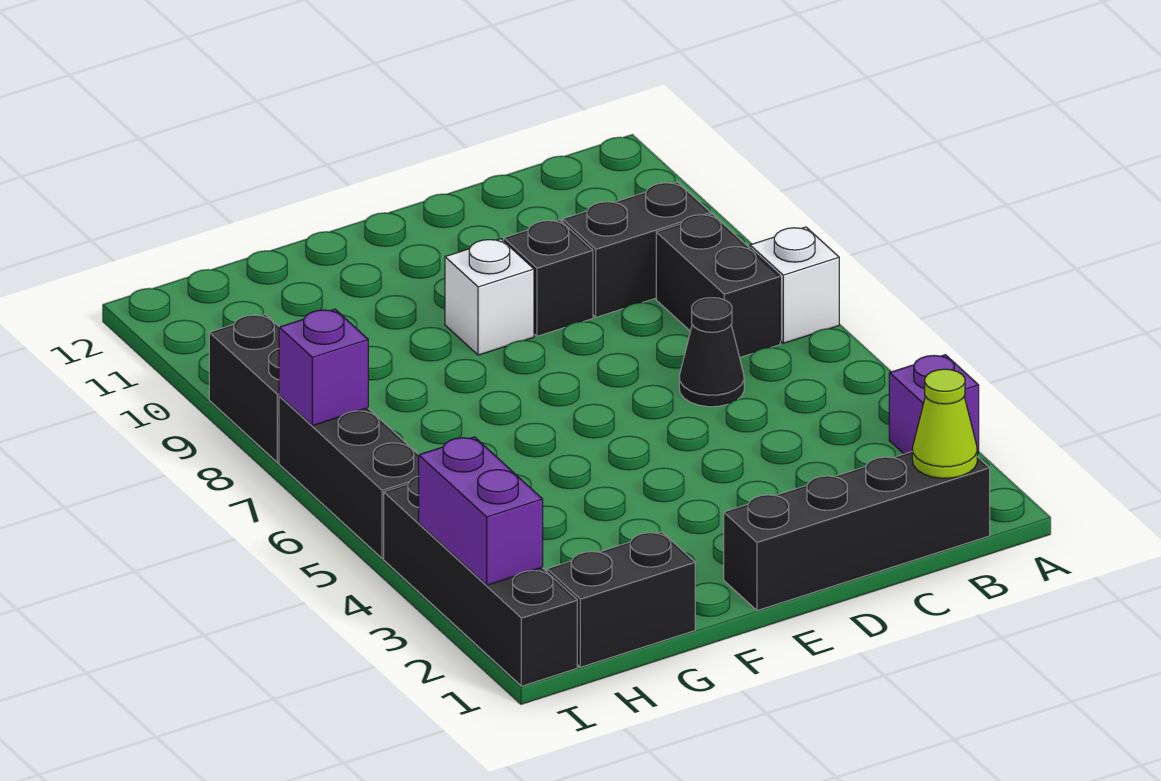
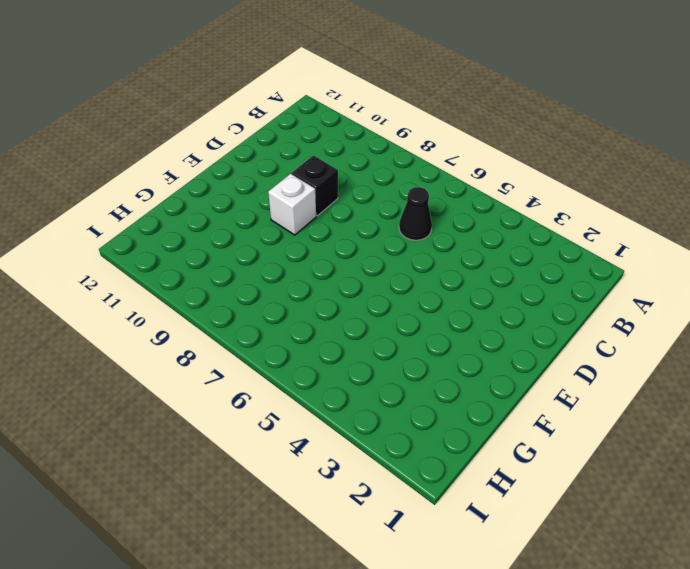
none -> purple 1x1 brick [889,355,979,454]
none -> white 1x1 brick [750,227,839,343]
none -> black 1x4 brick [724,452,990,610]

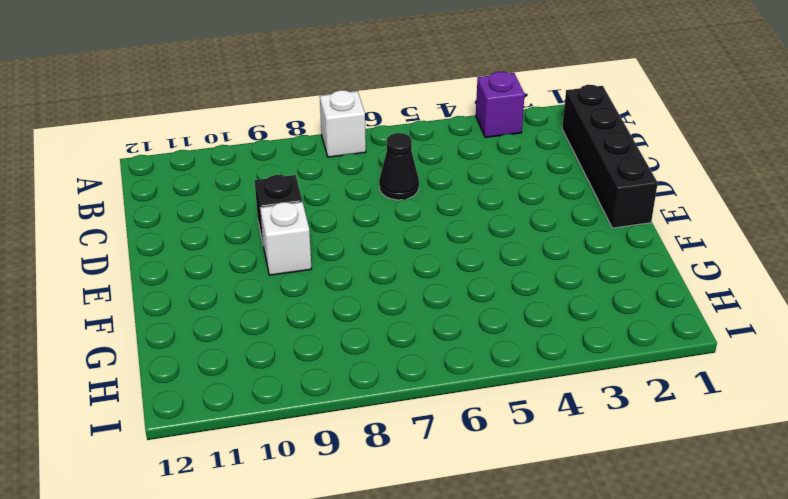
none -> black 1x2 brick [656,214,780,357]
none -> black 1x2 brick [563,182,711,317]
none -> black 1x2 brick [547,532,695,667]

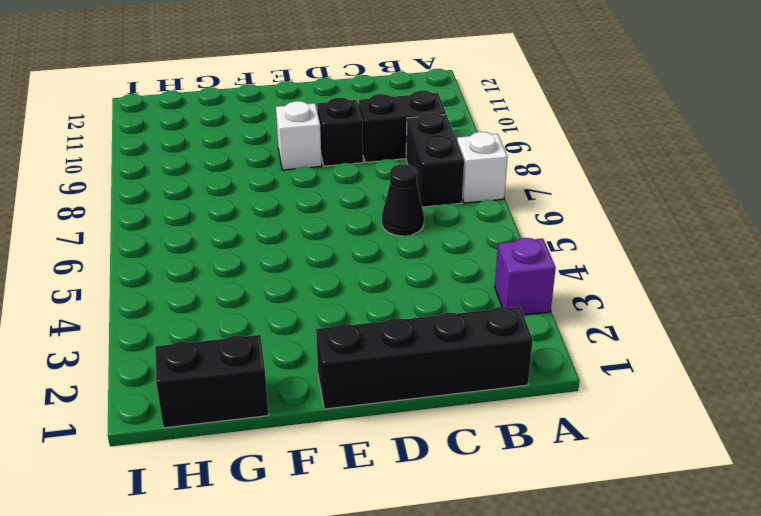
none -> black 1x4 brick [384,476,577,686]
none -> black 1x3 brick [279,396,419,558]
none -> black 1x2 brick [209,314,279,463]

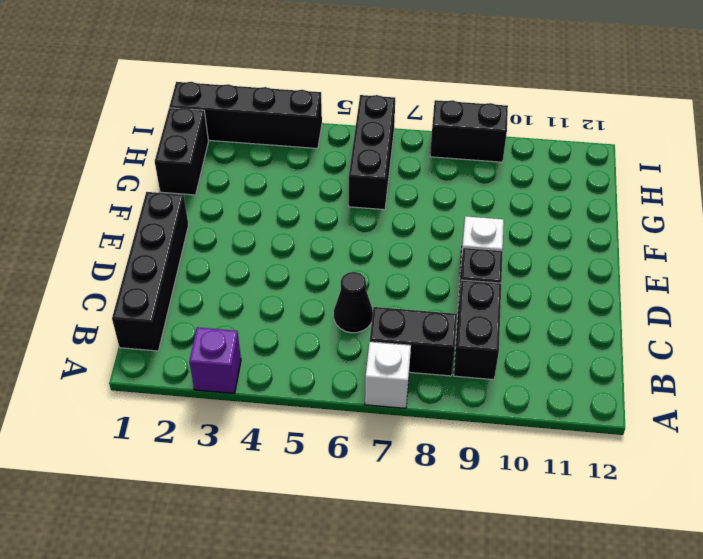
black 1x3 brick [349,95,395,210] -> black 1x3 brick turned to [279,396,419,558]
none -> lime 1x1 cone [912,369,977,478]
none -> purple 1x2 brick [419,437,543,585]
none -> purple 1x1 brick [279,309,368,426]

